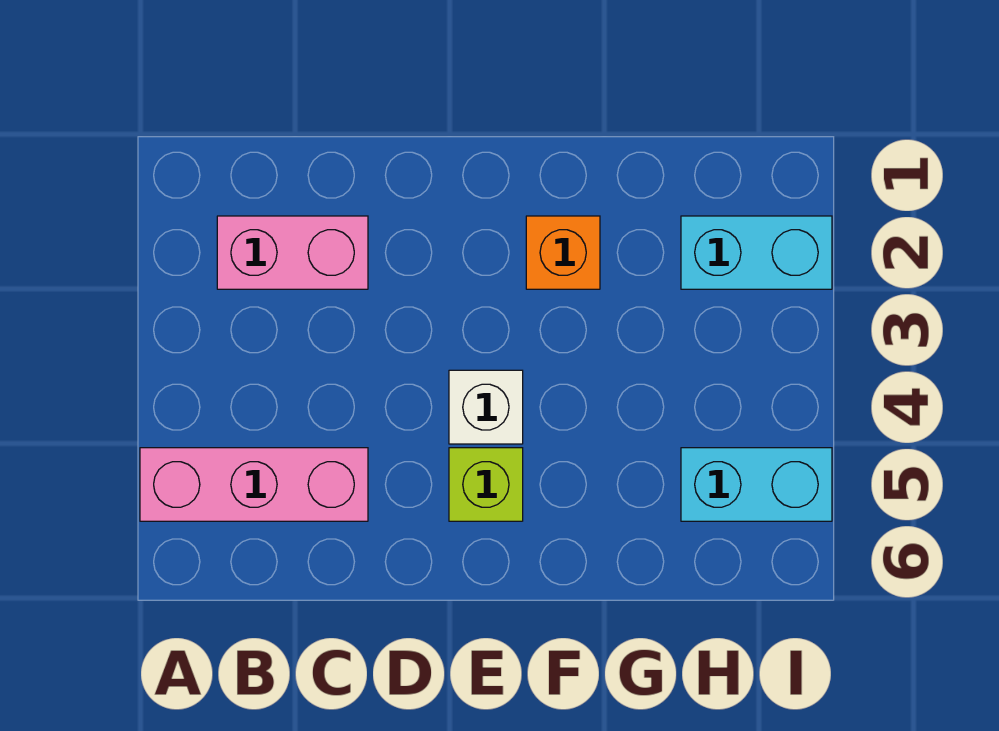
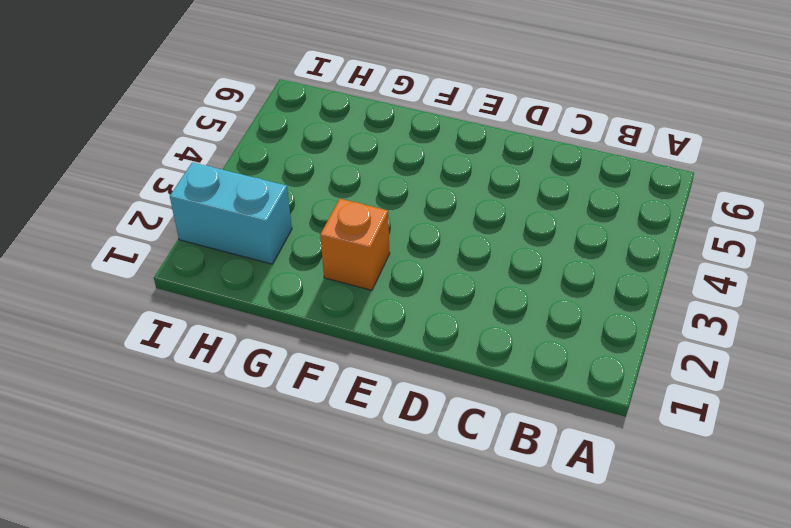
none -> pink 1x3 brick [140,448,368,521]
none -> pink 1x2 brick [217,216,368,289]

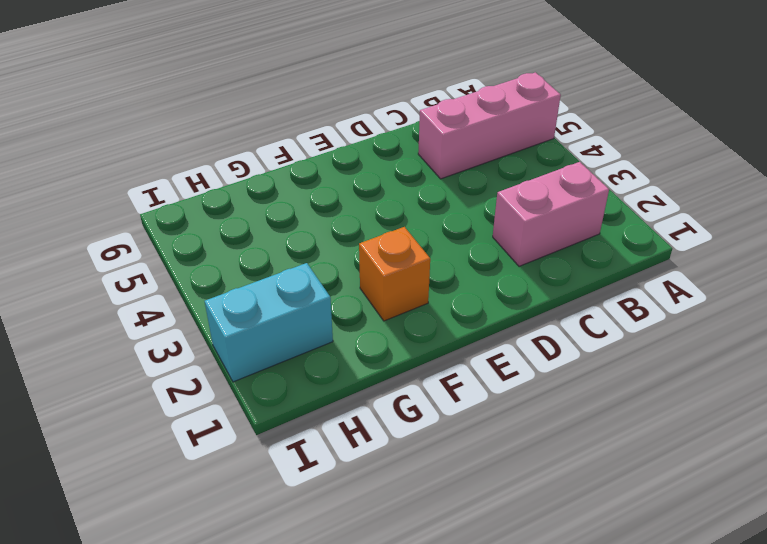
none -> white 1x1 brick [449,370,523,444]
none -> lime 1x1 brick [449,448,523,521]

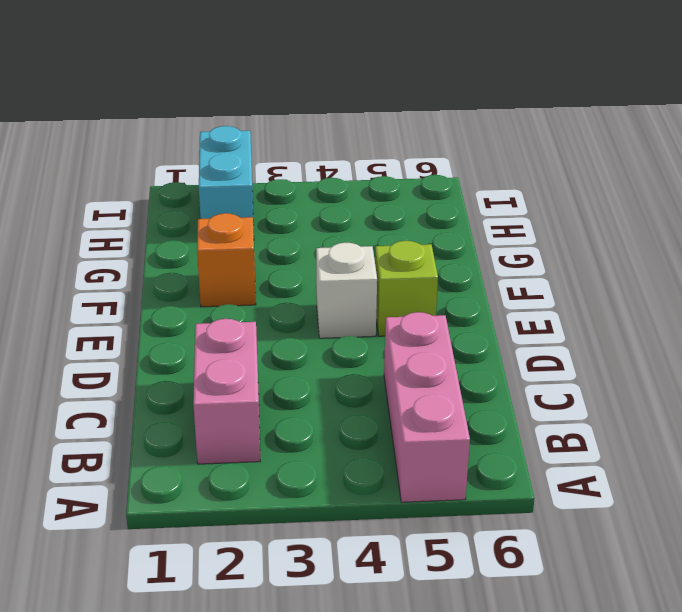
none -> cyan 1x2 brick [681,448,832,521]

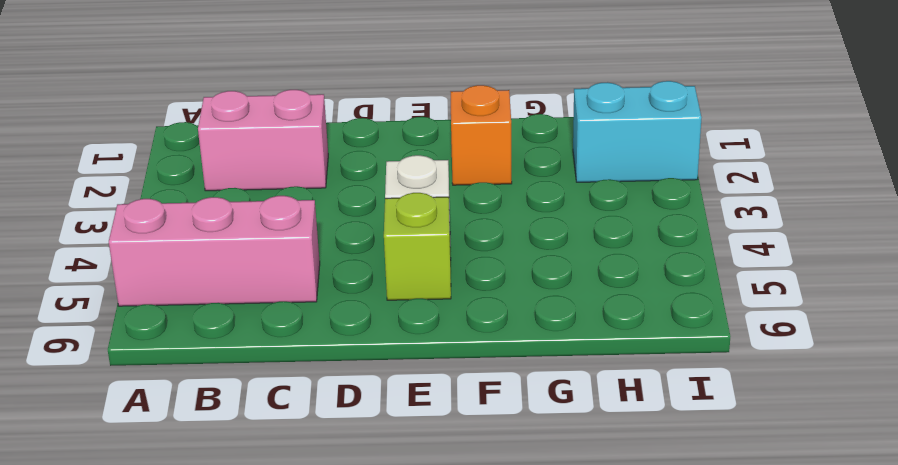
none -> cyan 1x2 brick [681,448,832,521]

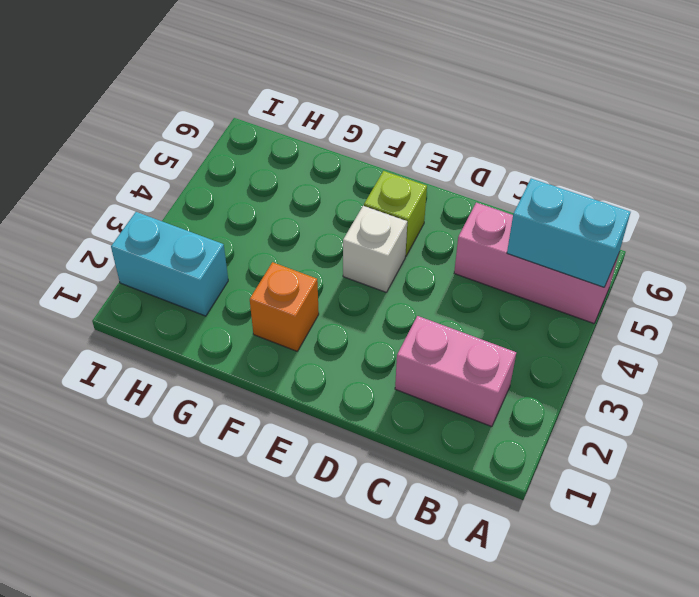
cyan 1x2 brick [507,179,630,287] -> cyan 1x2 brick moved to [681,448,832,521]

